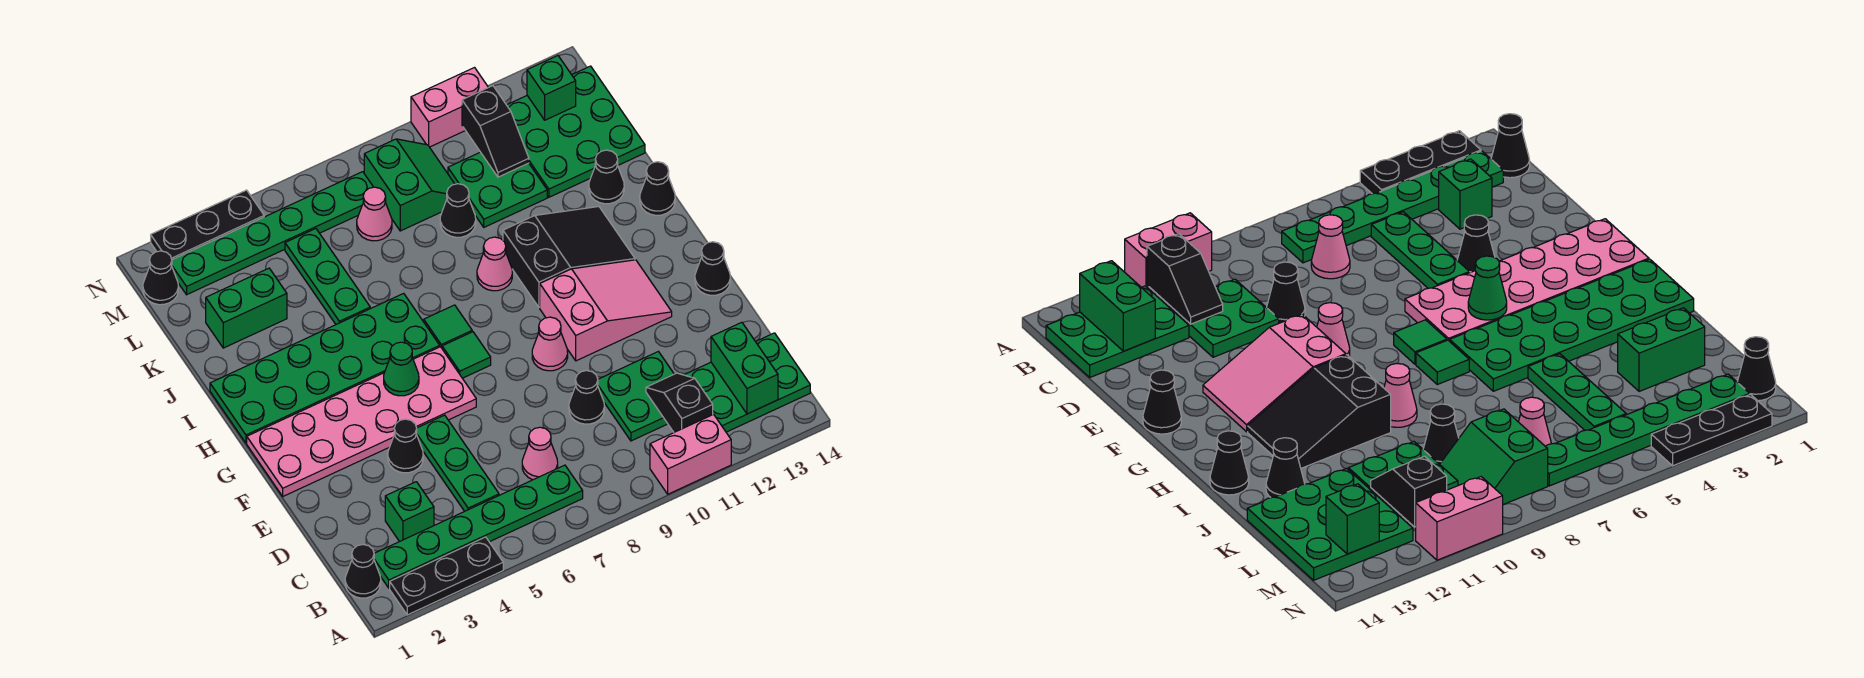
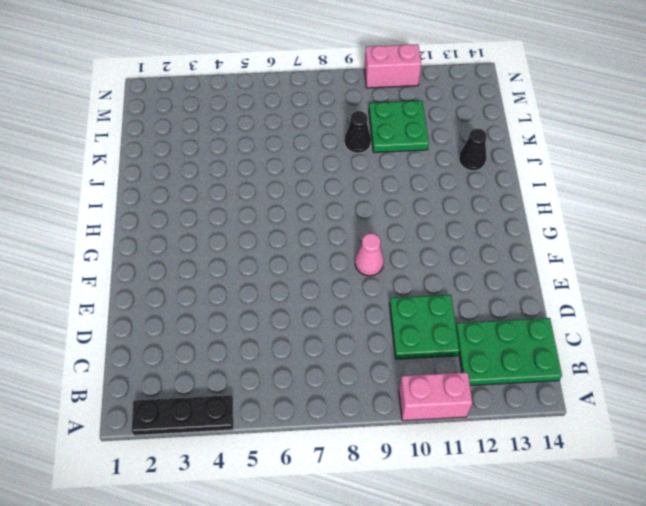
none -> black 1x1 cone [345,545,381,598]
none -> green 1x6 plate [374,465,583,588]
none -> green 1x1 brick [385,482,434,541]
none -> green 1x3 plate [416,415,499,511]

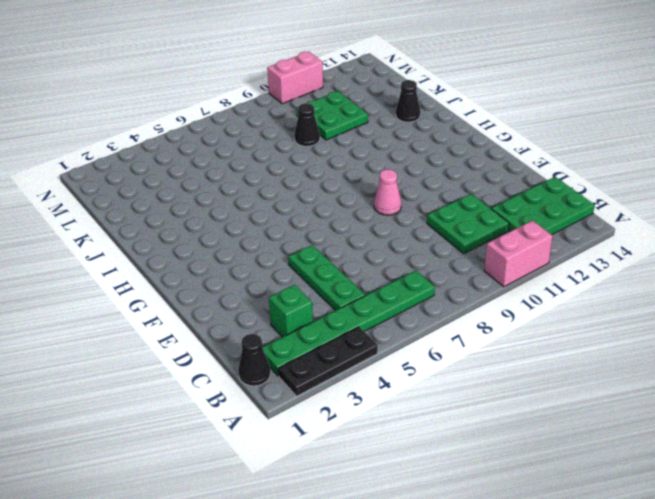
none -> pink 1x1 cone [522,427,558,480]
none -> black 1x1 cone [569,371,604,424]
none -> black 1x1 cone [388,419,423,473]
none -> pink 2x6 plate [247,347,476,496]

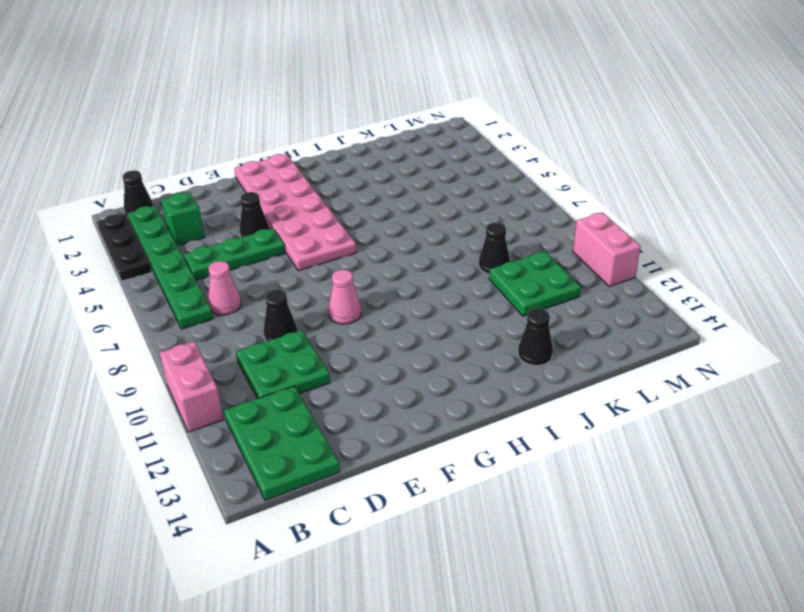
none -> pink 2x3 slope [540,260,672,361]
none -> black 1x1 cone [695,242,730,295]
none -> green 1x1 tile [442,332,491,378]
none -> green 2x6 plate [210,293,440,443]

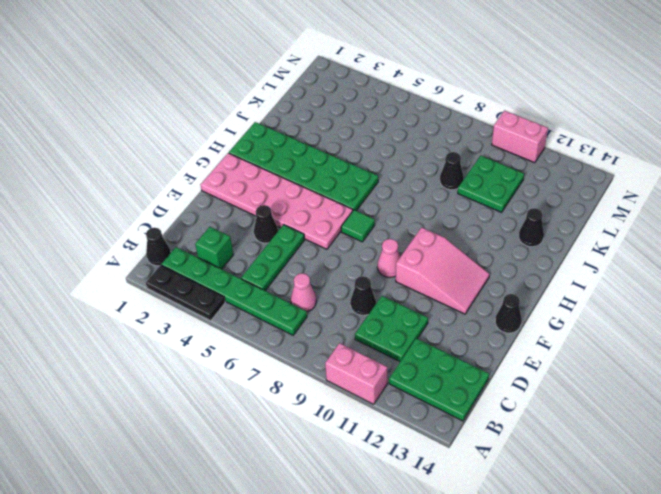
none -> green 1x1 tile [424,305,472,348]
none -> black 2x3 slope [503,207,635,307]
none -> pink 1x1 cone [477,237,512,291]
none -> black 1x1 cone [640,162,675,215]

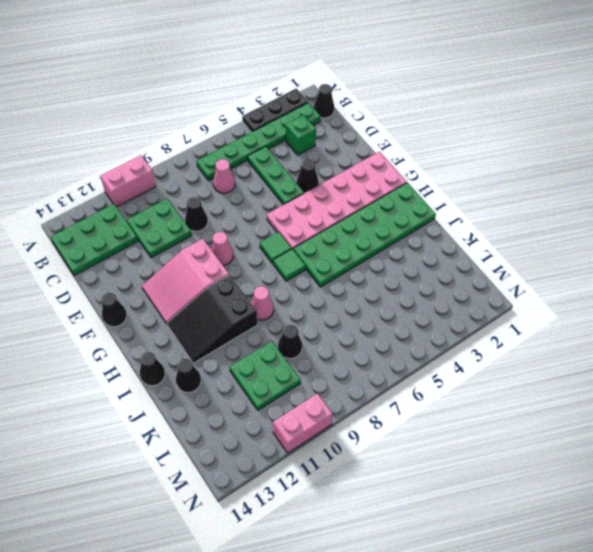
none -> green 1x3 plate [285,229,370,324]
none -> green 1x2 brick [206,268,287,348]
none -> green 3x3 plate [507,66,645,197]
none -> pink 1x1 cone [357,187,392,241]

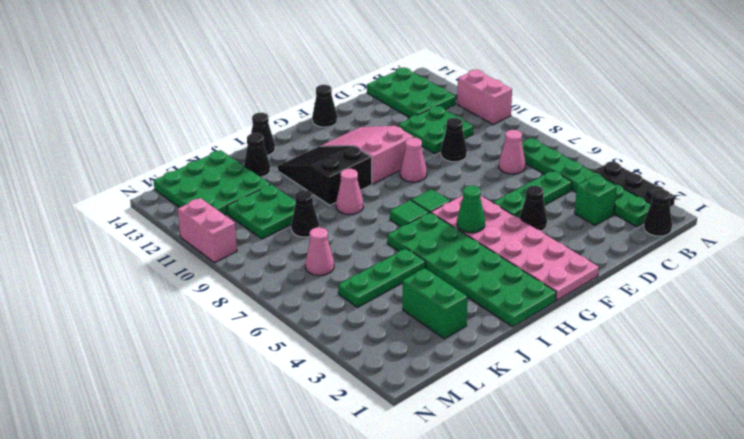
none -> green 2x2 slope [364,139,454,231]
none -> black 1x1 cone [143,251,178,305]
none -> green 1x6 plate [172,172,373,295]
none -> black 1x3 plate [151,190,264,260]

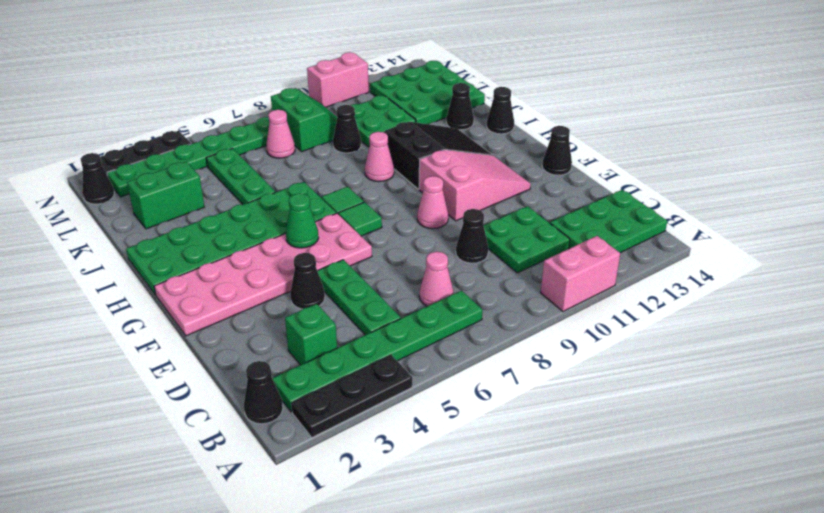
none -> black 1x2 slope [646,373,713,432]
none -> green 1x2 brick [711,322,778,414]
none -> black 1x2 slope [462,86,529,177]
none -> green 1x1 brick [527,56,576,120]

